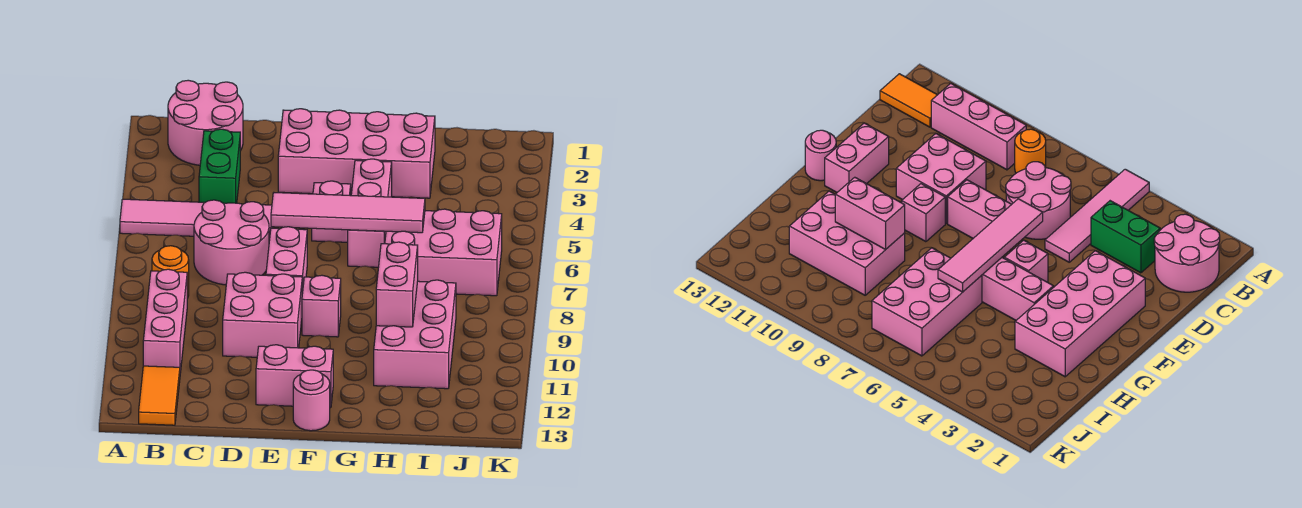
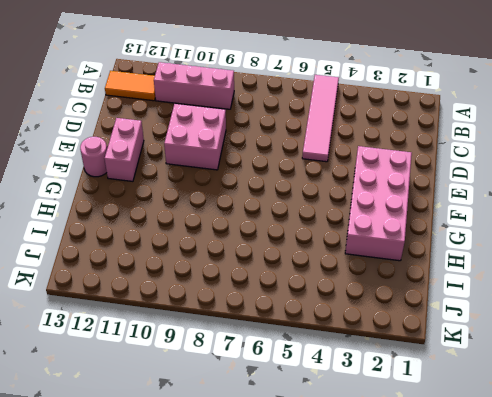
none -> pink 2x2 round brick [168,80,243,165]
none -> orange 1x1 round brick [152,246,189,299]
none -> green 1x2 brick [199,129,240,203]

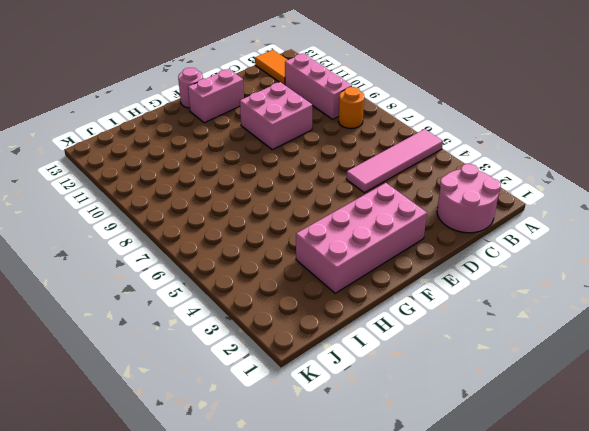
none -> green 1x2 brick [199,129,240,203]
none -> pink 2x2 round brick [194,200,269,285]
none -> pink 1x2 brick [266,227,307,293]

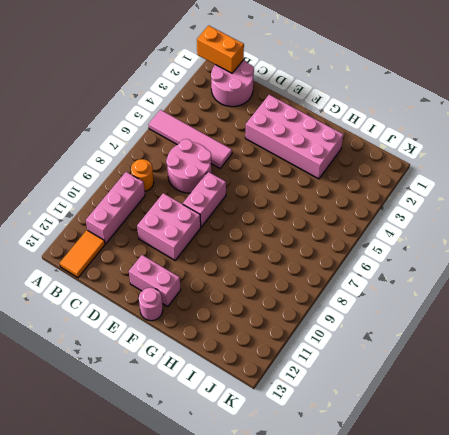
orange 1x2 brick [197,25,244,73] -> none
none -> green 1x2 brick [199,129,240,203]
none -> pink 1x1 brick [312,181,351,242]
none -> pink 1x1 brick [302,275,341,337]

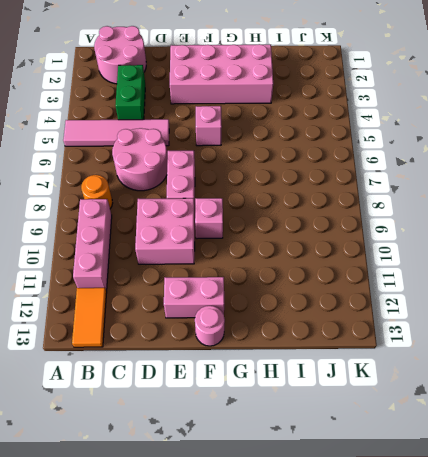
none -> pink 1x3 brick [348,159,392,267]
none -> pink 2x3 brick [385,209,502,296]
none -> pink 2x3 brick [374,280,456,389]

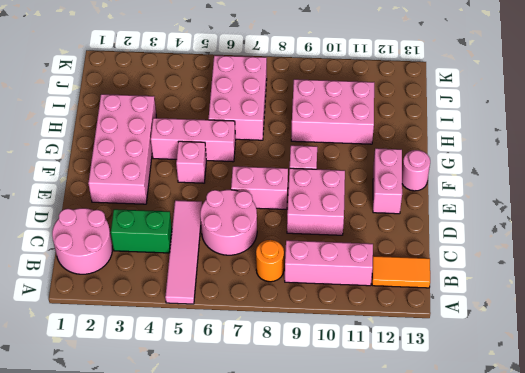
none -> pink 1x4 tile [271,193,425,233]
none -> pink 1x2 brick [376,242,418,327]

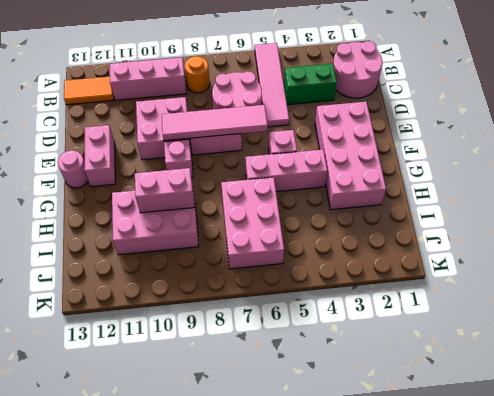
pink 1x4 tile [162,105,268,141] -> pink 1x4 tile turned to [271,193,425,233]

